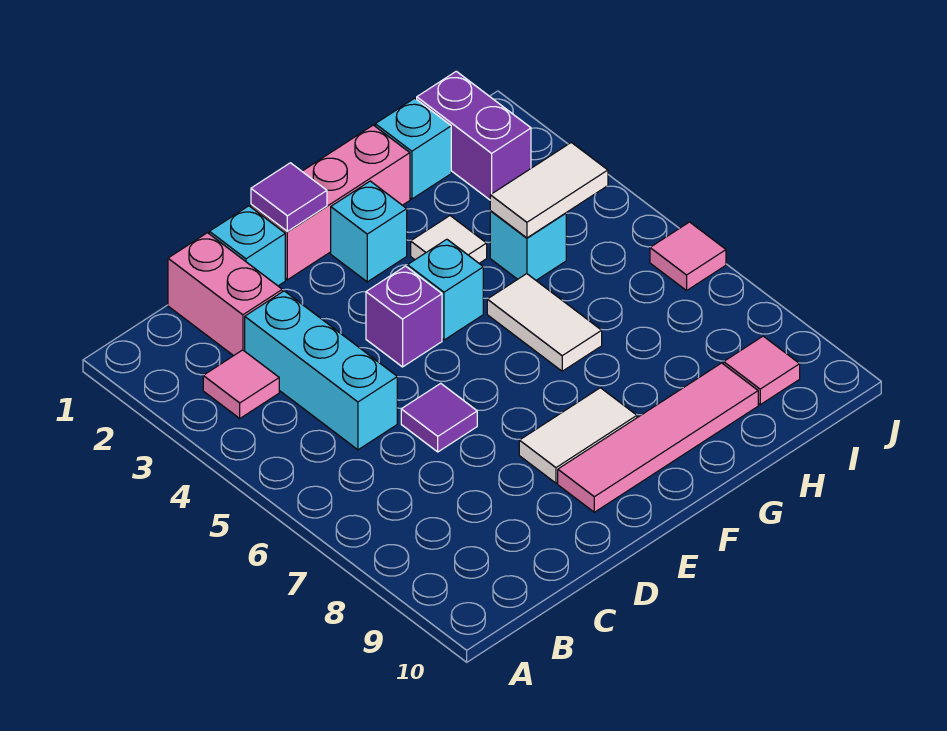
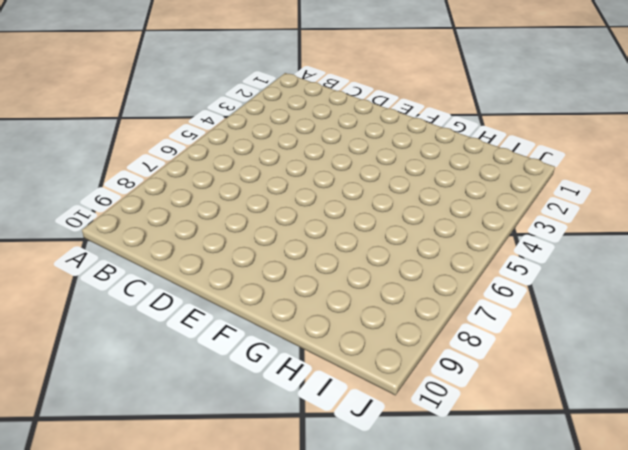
none -> pink 1x1 tile [203,350,279,418]
none -> pink 1x2 brick [168,233,282,356]
none -> cyan 1x3 brick [245,291,397,450]

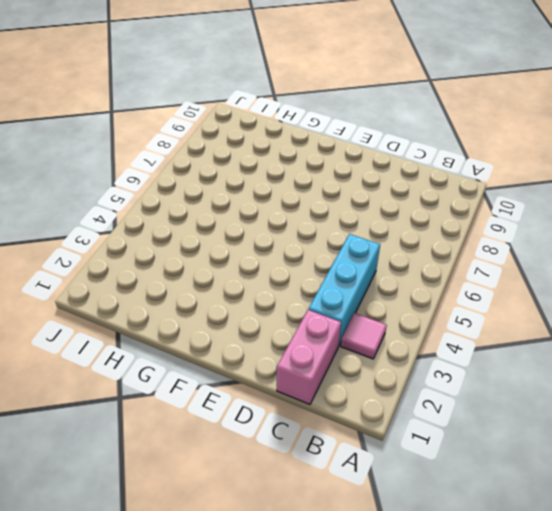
none -> cyan 1x1 brick [209,206,285,286]
none -> purple 1x1 tile [401,383,477,452]
none -> pink 1x3 brick [251,125,410,280]

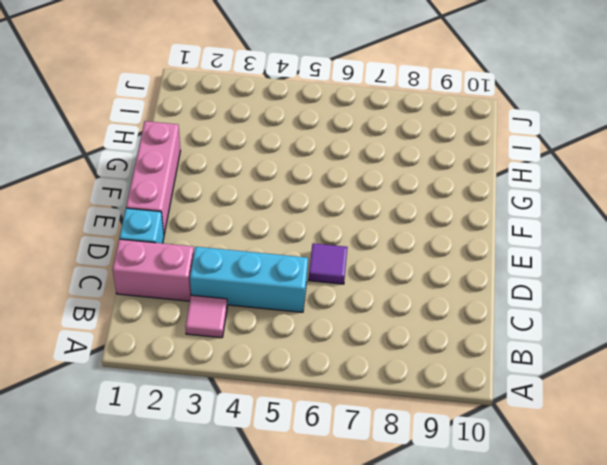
none -> purple 1x1 brick [366,266,442,367]
none -> white 1x2 tile [519,388,637,483]
none -> pink 1x4 tile [558,363,758,512]

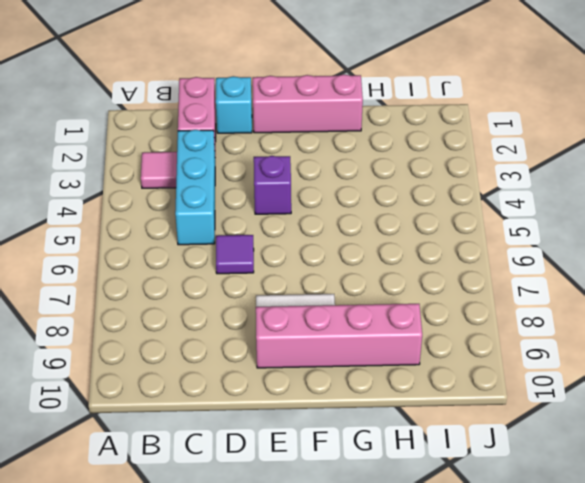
pink 1x4 brick [256,304,422,368] -> pink 1x4 tile [558,363,758,512]
none -> cyan 1x1 brick [331,181,407,282]
none -> cyan 1x1 brick [407,239,483,340]
none -> white 1x1 tile [411,216,487,263]

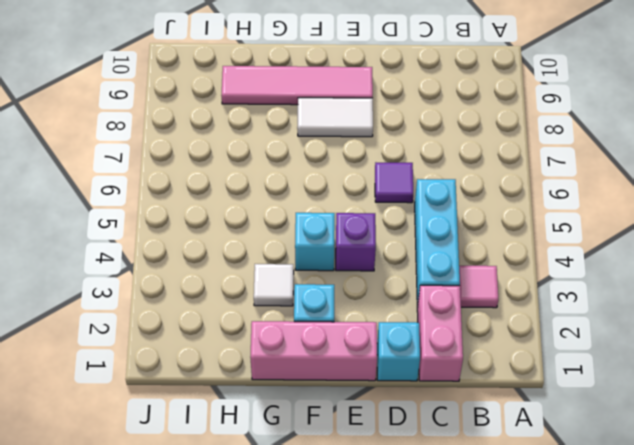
none -> white 1x2 tile [487,274,602,371]
none -> cyan 1x1 brick [375,98,451,199]
none -> cyan 1x1 brick [490,211,566,280]

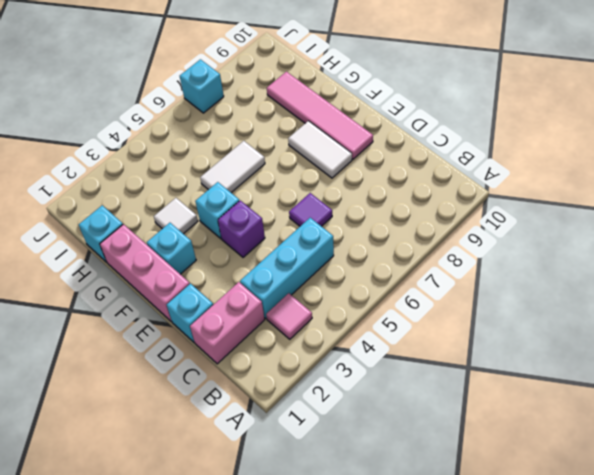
cyan 1x1 brick [180,59,224,113] -> cyan 1x1 brick moved to [490,211,566,280]
none -> purple 1x2 brick [417,71,531,200]
none -> pink 1x1 tile [724,336,800,405]
none -> pink 1x1 tile [650,222,726,290]

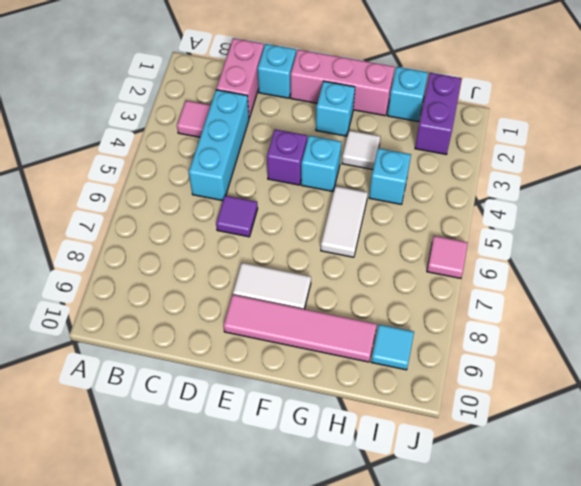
cyan 1x1 tile [371,324,414,370] -> pink 1x1 tile [724,336,800,405]
none -> purple 1x1 tile [251,163,327,231]
none -> white 1x2 tile [490,142,608,238]

